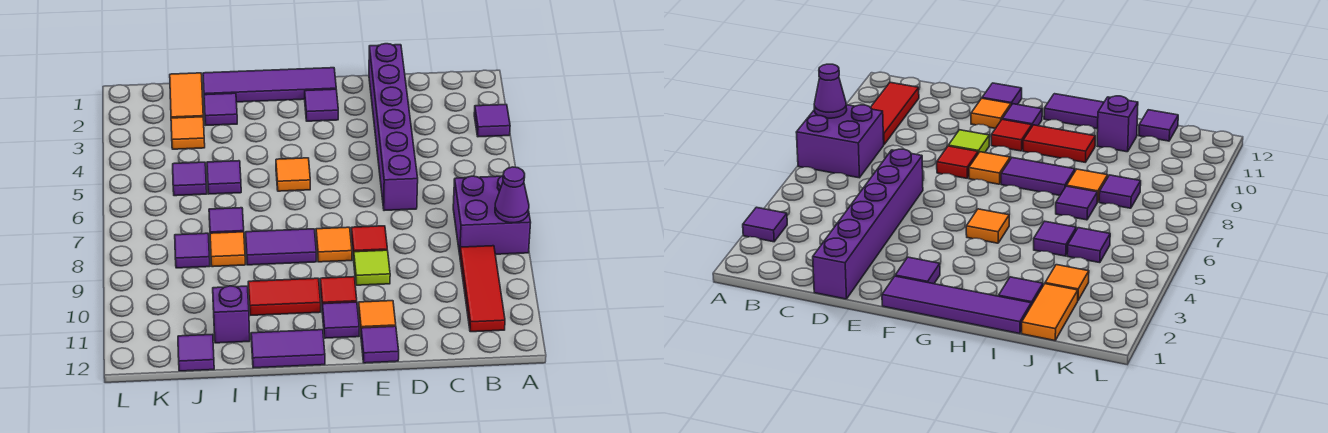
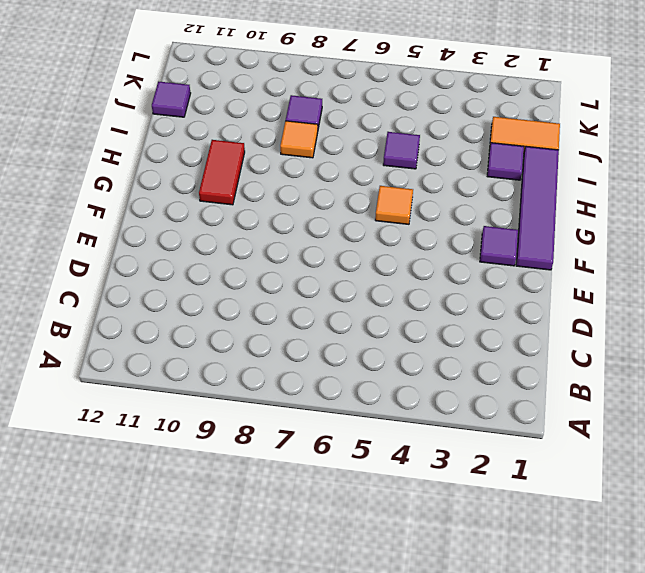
none -> purple 1x1 tile [474,105,510,137]
none -> purple 2x2 brick [453,176,531,254]
none -> red 1x3 tile [460,246,505,332]

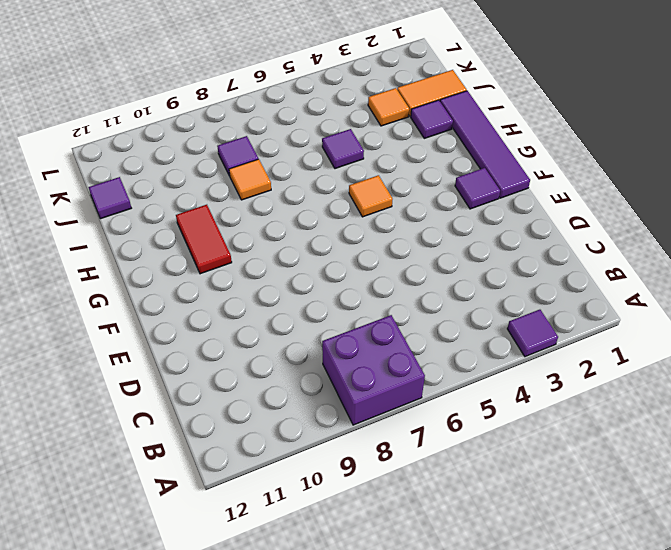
none -> red 1x3 tile [460,246,505,332]
none -> purple 1x6 brick [369,44,418,211]
none -> red 1x1 tile [351,226,387,259]

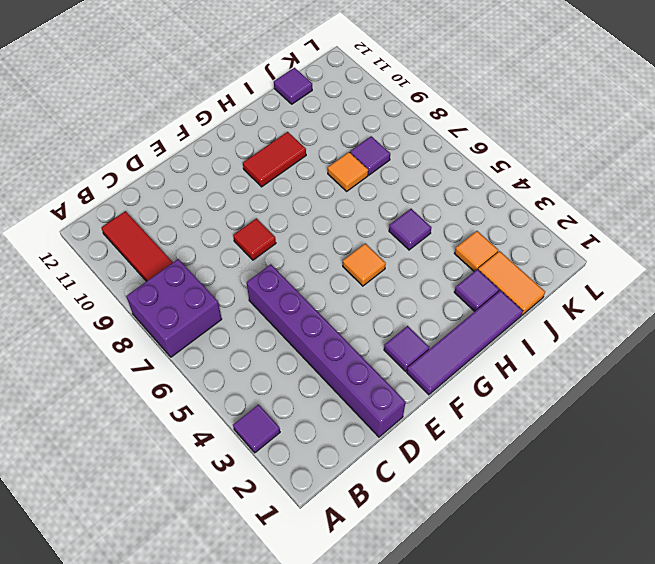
none -> lime 1x1 tile [354,250,390,285]
none -> orange 1x1 tile [359,301,396,332]
none -> purple 1x1 tile [361,326,399,363]

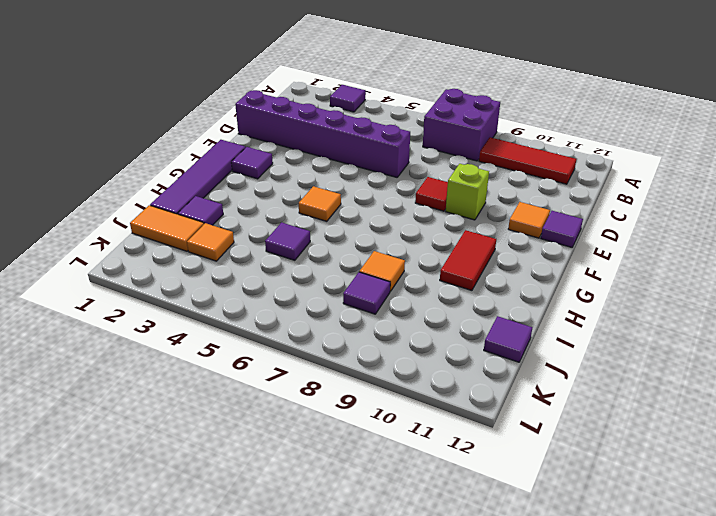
lime 1x1 brick [446,164,489,220] -> lime 1x1 tile [354,250,390,285]
none -> orange 1x1 tile [316,227,352,262]
none -> red 1x1 tile [320,277,357,304]
none -> purple 1x1 tile [322,302,359,338]

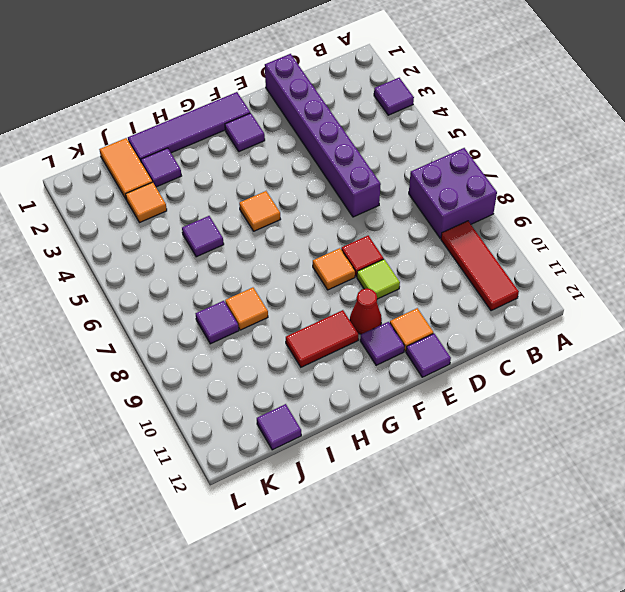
red 1x1 cone [350,288,382,334] -> red 1x1 tile [320,277,357,304]
none -> purple 1x2 tile [246,229,316,265]
none -> purple 1x2 tile [251,330,325,368]
none -> purple 1x1 tile [209,208,244,233]

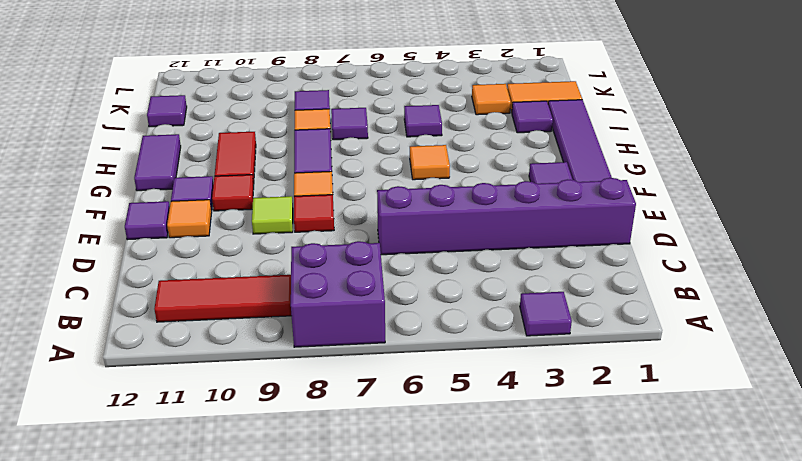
none -> purple 1x1 brick [213,286,250,343]
none -> purple 1x1 tile [173,162,207,196]
none -> purple 1x1 cone [495,167,529,223]

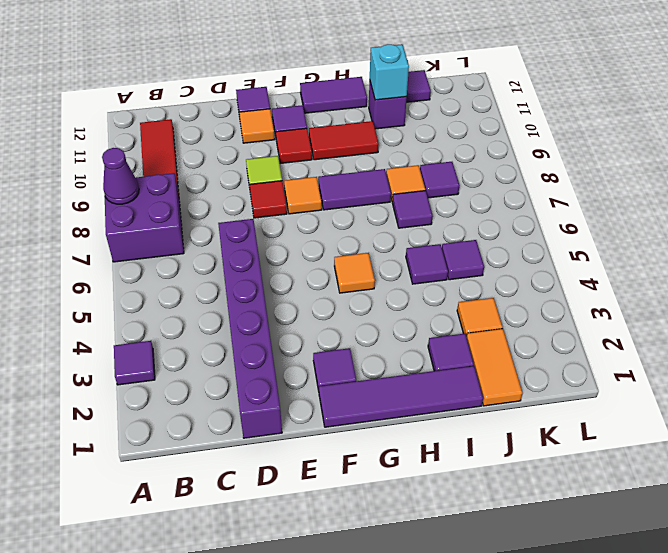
cyan 1x1 brick [370,44,409,100] -> none

